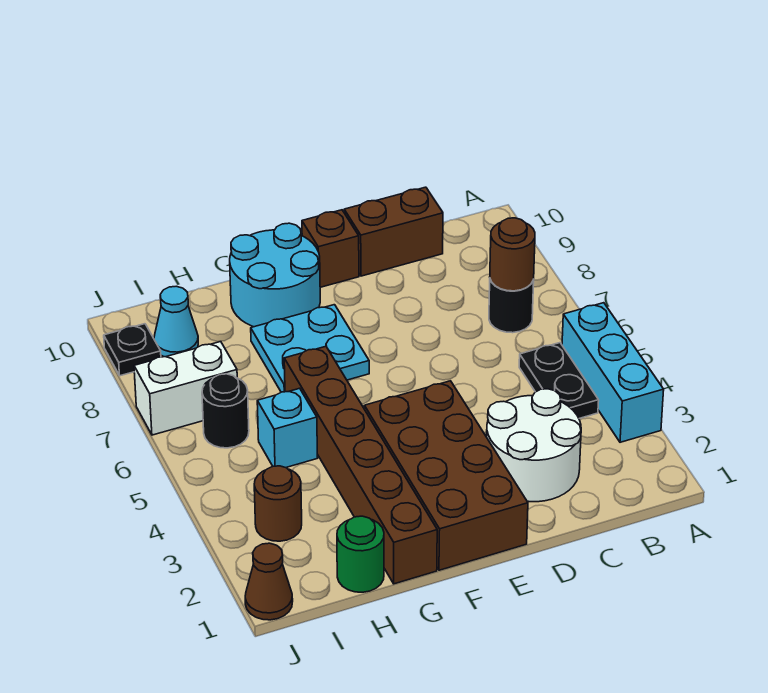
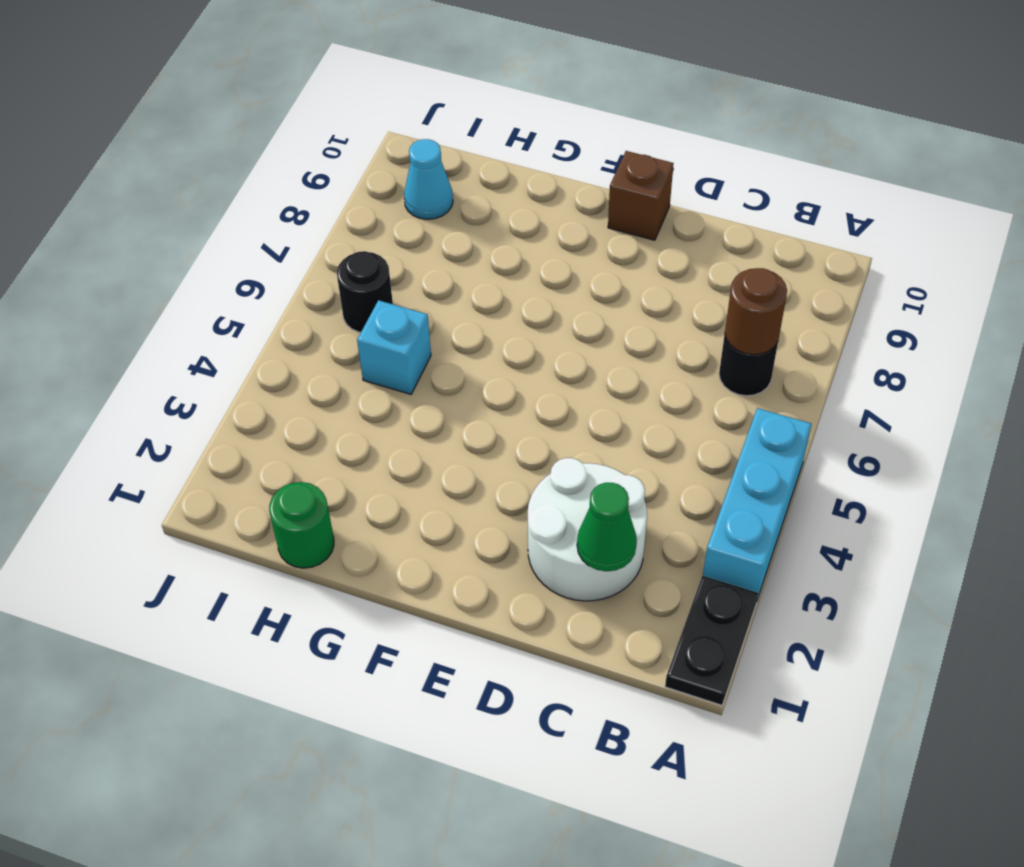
black 1x2 plate [665,576,758,705] -> black 1x2 plate moved to [519,343,599,418]
green 1x1 cone [577,483,637,571] -> none
none -> brown 1x2 brick [344,187,443,276]
none -> brown 2x4 brick [364,381,528,570]
none -> cyan 2x2 plate [251,305,369,392]

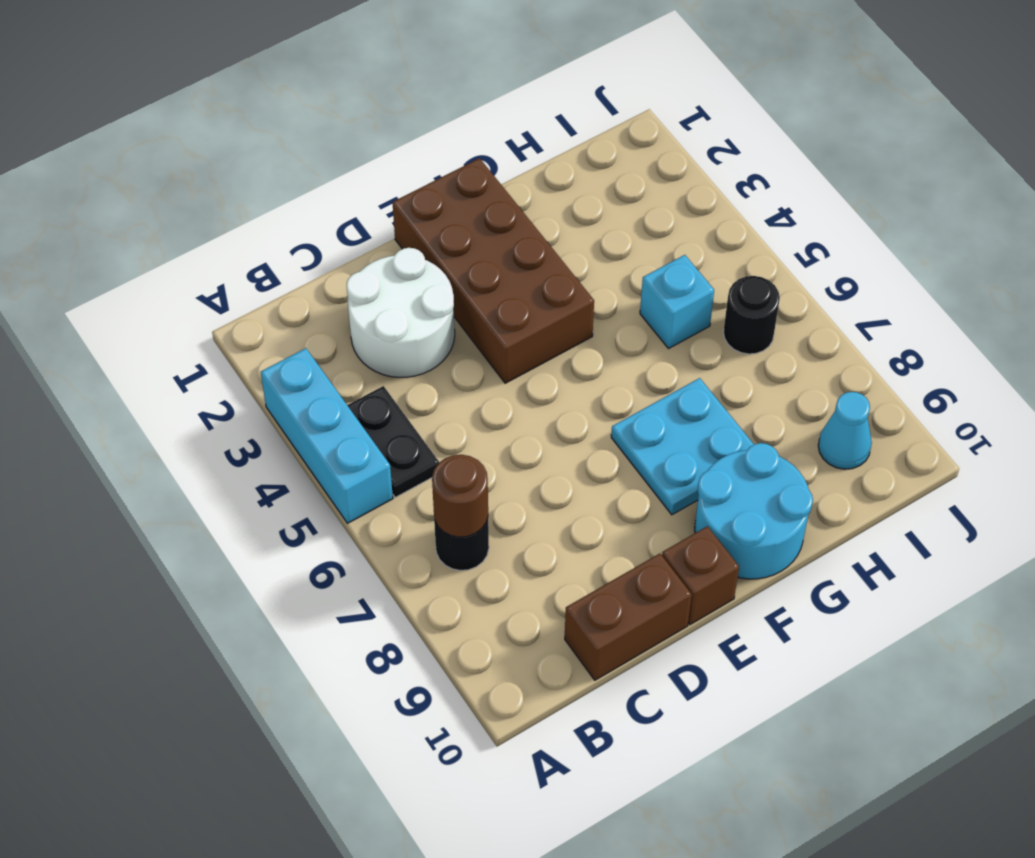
none -> brown 1x6 brick [284,346,437,584]
none -> green 1x1 round brick [337,516,384,592]
none -> brown 1x1 round brick [254,466,302,541]

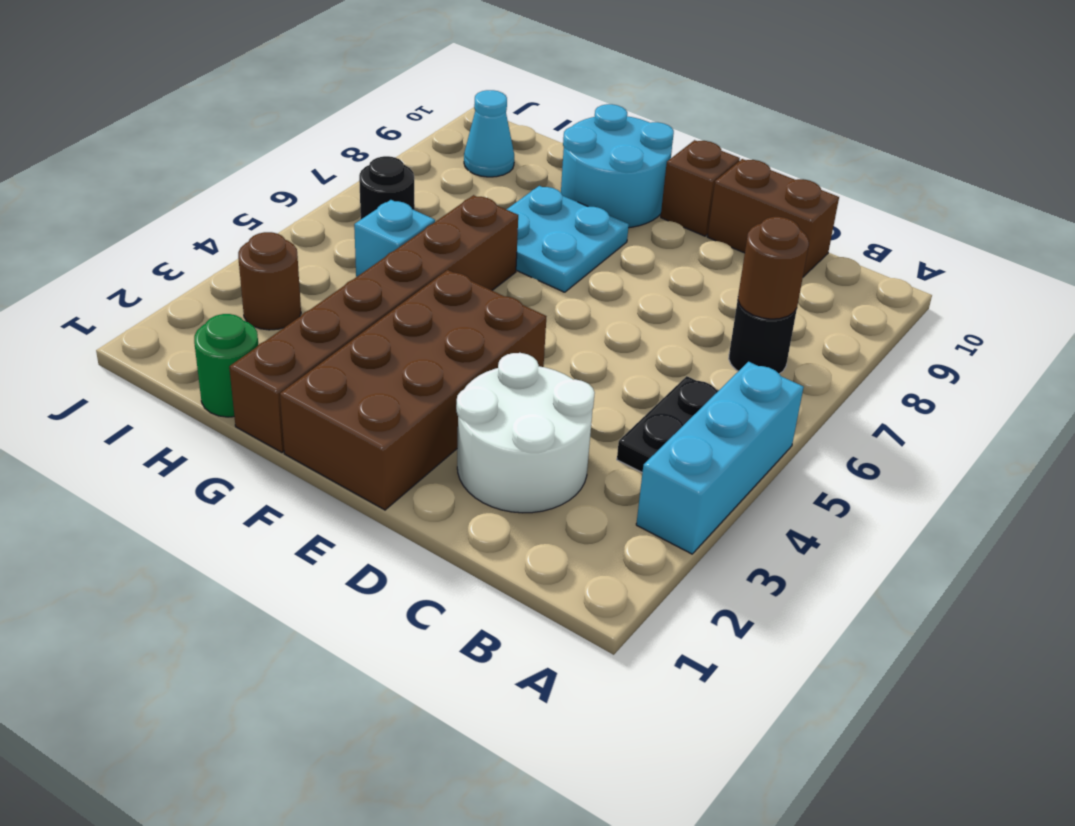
none -> white 1x2 brick [134,341,237,435]
none -> brown 1x1 cone [245,543,293,620]
none -> black 1x1 plate [104,324,161,376]

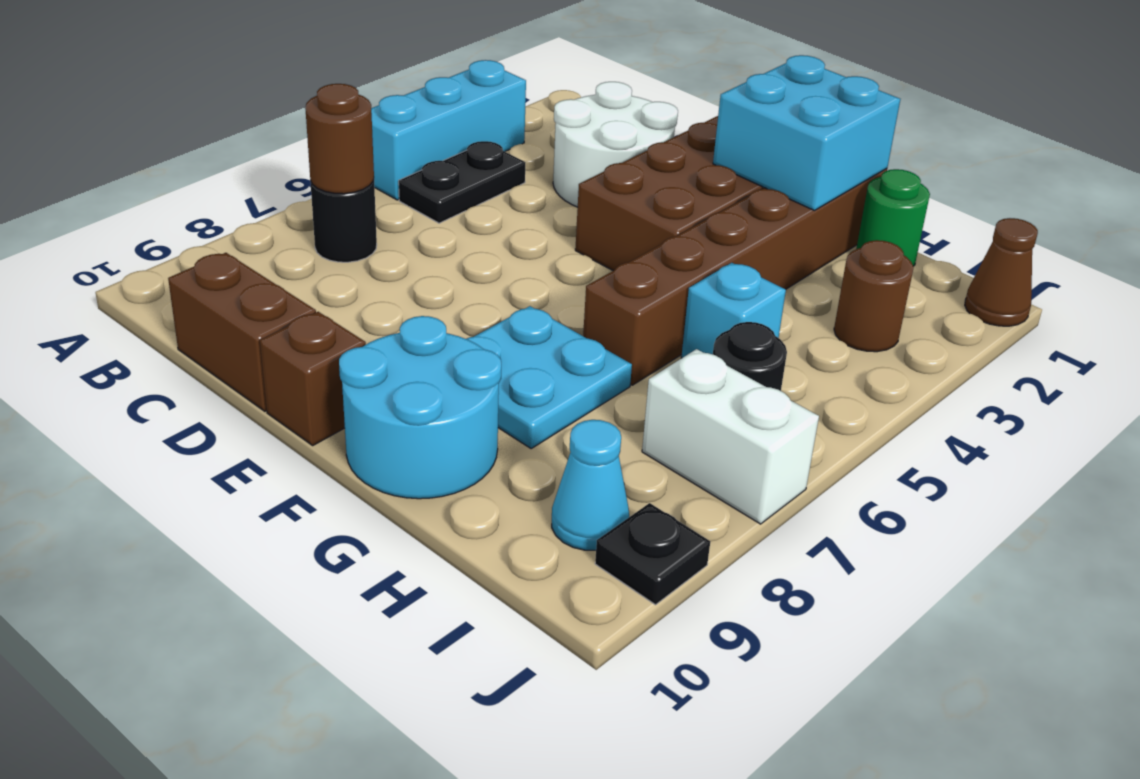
cyan 2x2 brick [713,55,900,210] -> none

